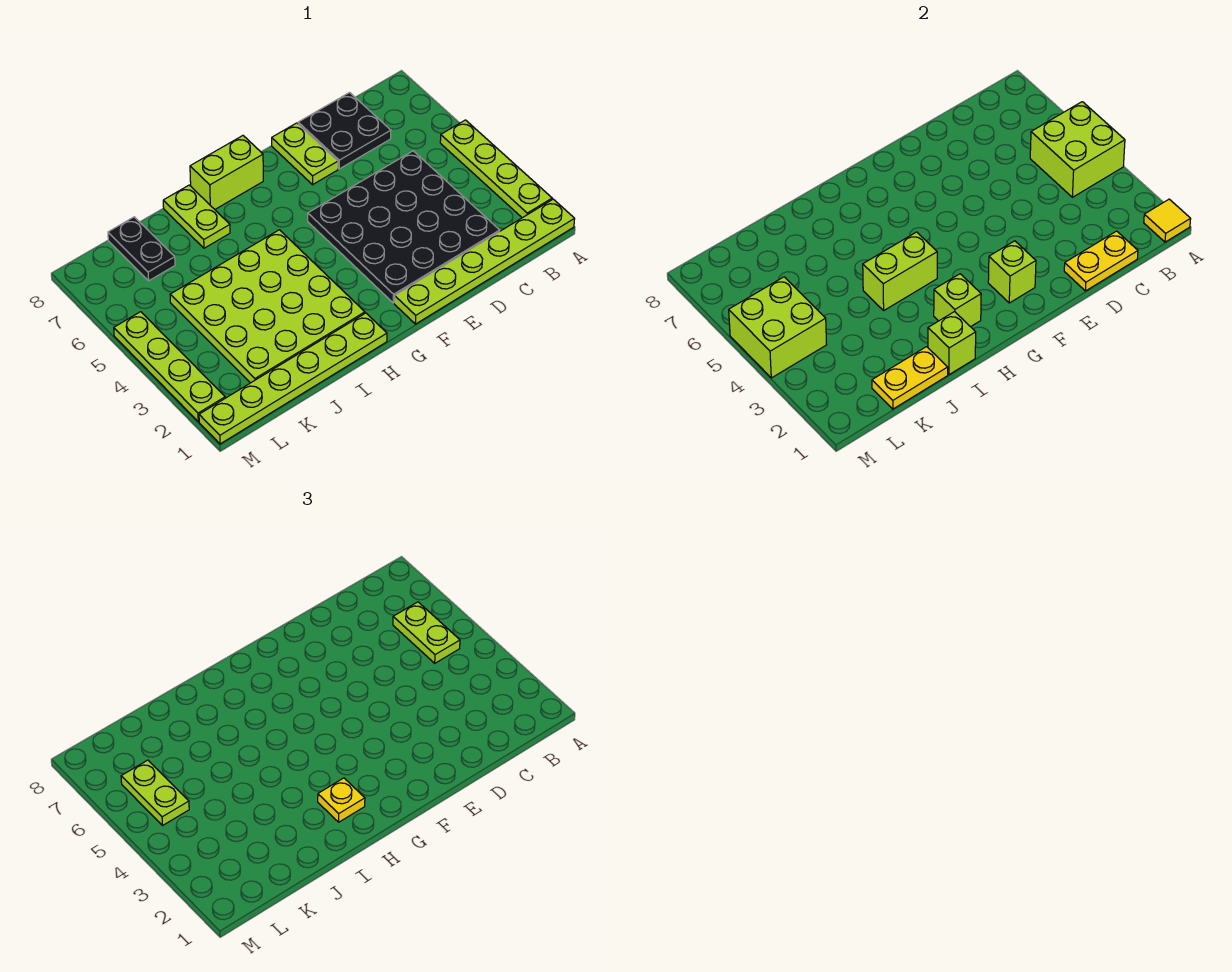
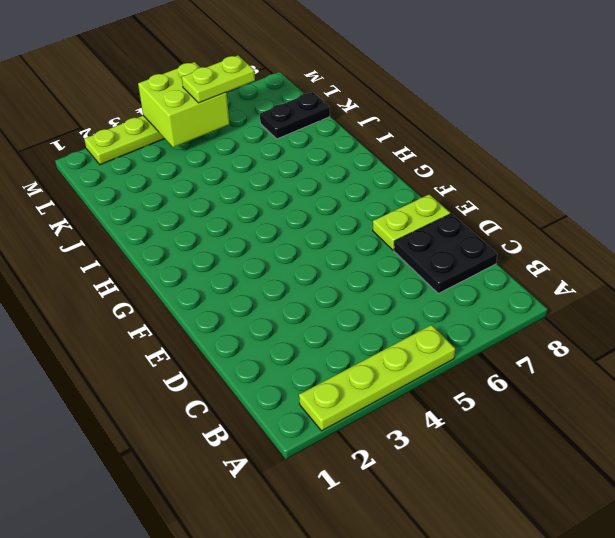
none -> lime 1x6 plate [394,199,575,324]
none -> black 4x4 plate [308,151,500,303]
none -> lime 1x2 brick [190,136,263,209]

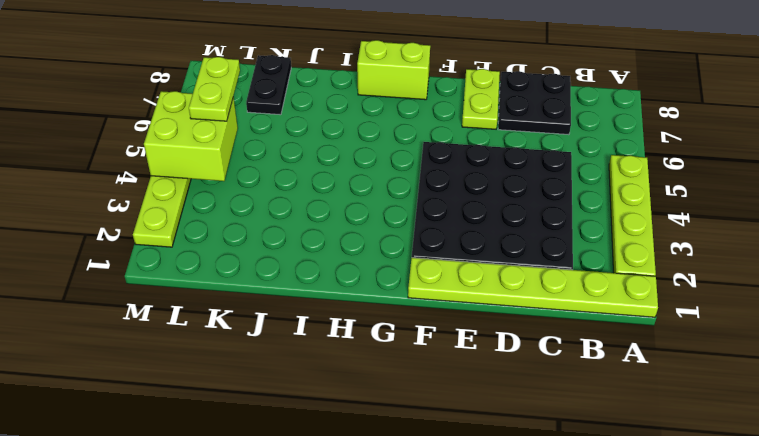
none -> lime 1x6 plate [199,313,387,444]
none -> lime 4x4 plate [170,230,365,383]
none -> lime 1x2 plate [163,185,230,248]

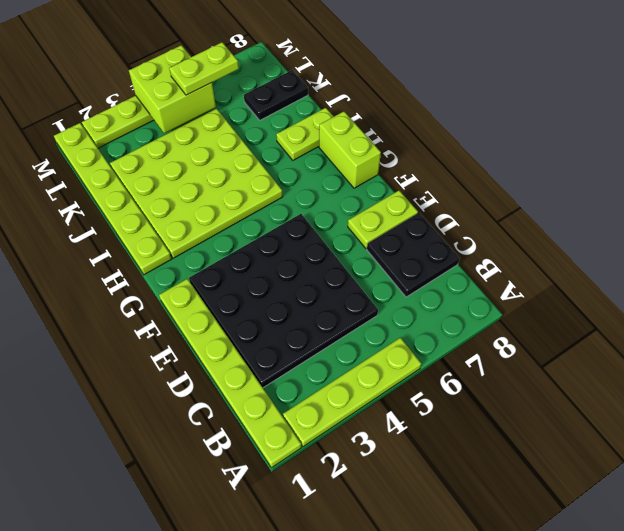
none -> yellow 1x1 tile [1144,199,1191,242]
none -> lime 2x2 brick [1030,102,1125,197]
none -> yellow 1x2 plate [1064,231,1138,291]

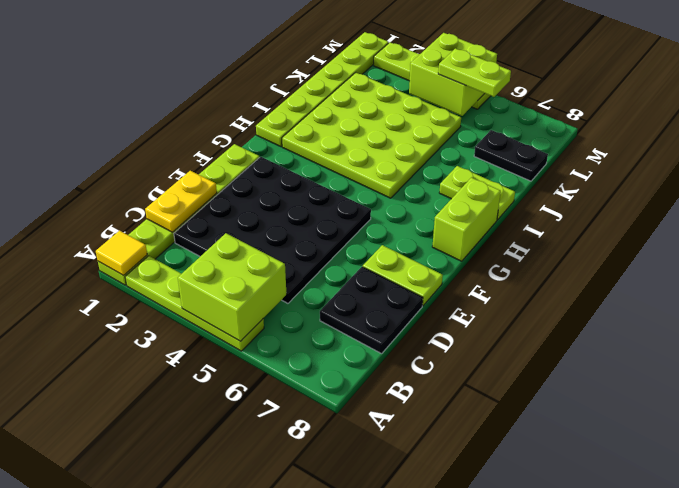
none -> lime 1x1 brick [988,241,1036,303]
none -> lime 1x1 brick [934,274,981,327]
none -> lime 1x2 brick [863,232,937,310]

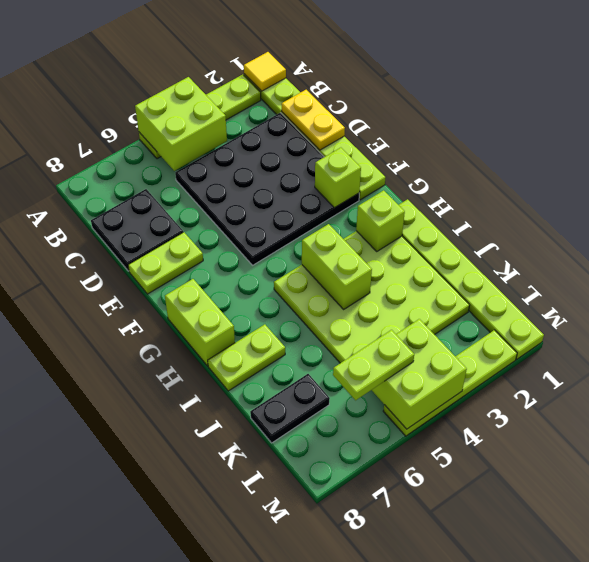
none -> lime 1x1 brick [928,311,976,375]
none -> yellow 1x2 plate [872,347,948,409]
none -> lime 1x2 plate [393,602,460,663]

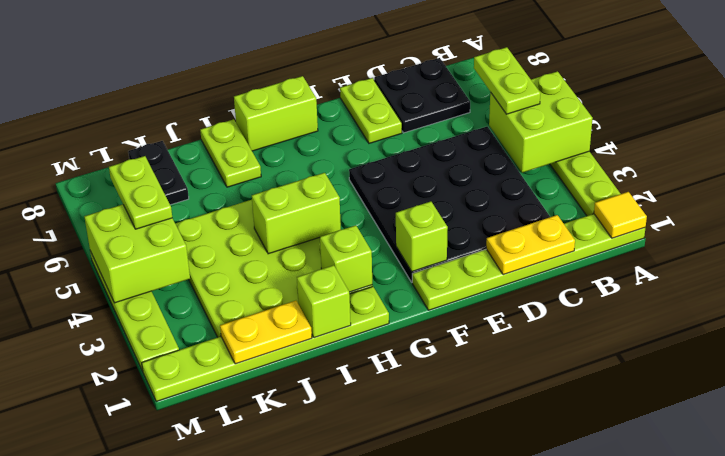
none -> yellow 1x1 plate [318,778,365,822]

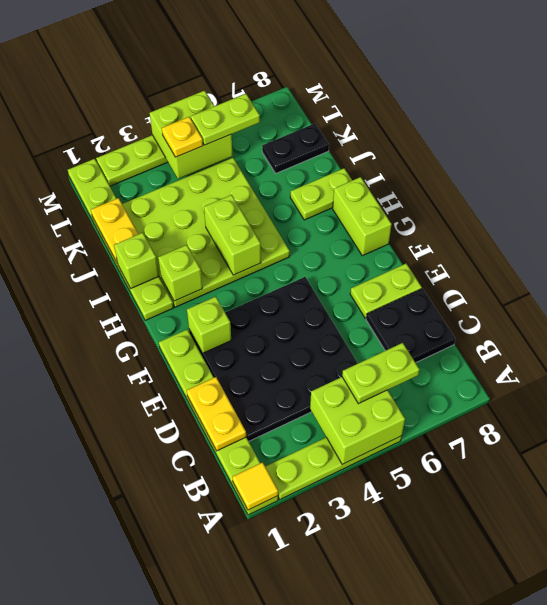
yellow 1x1 plate [162,117,203,157] -> yellow 1x1 plate moved to [318,778,365,822]

